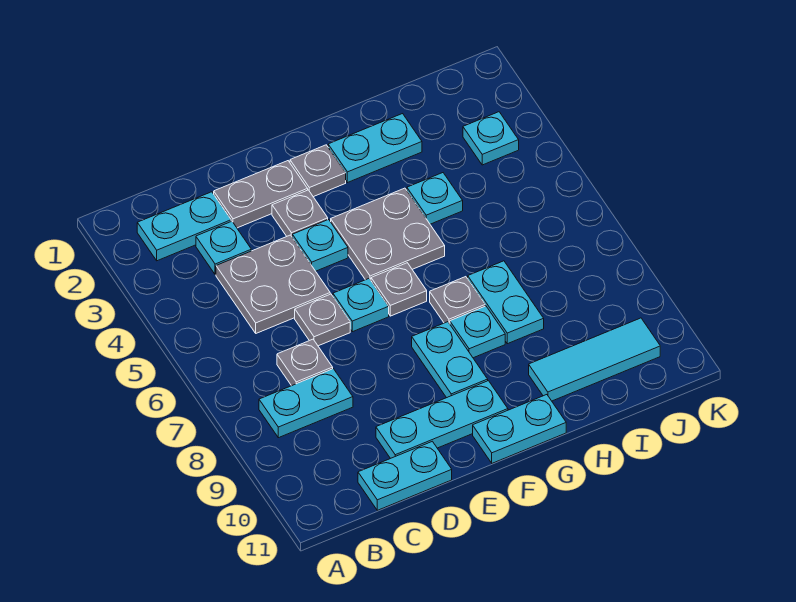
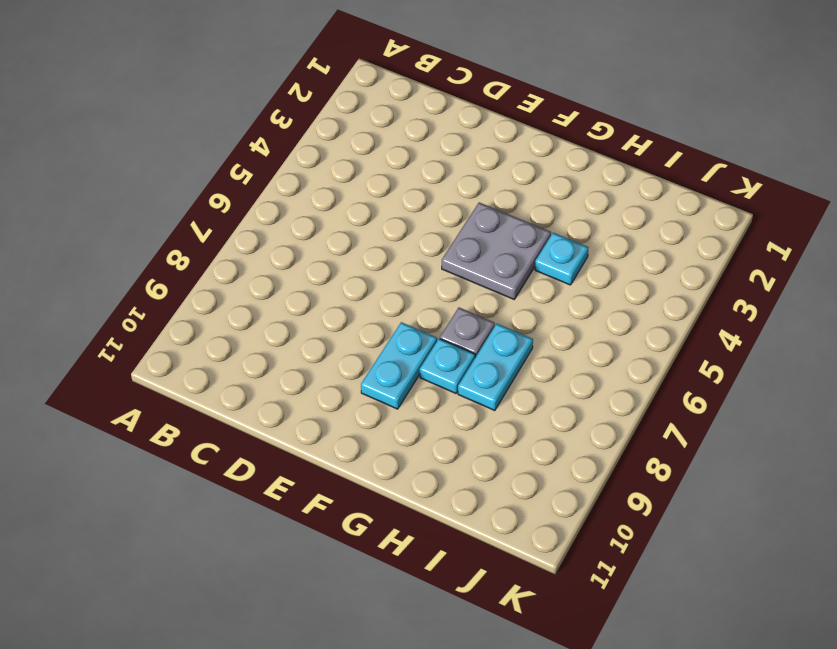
none -> cyan 1x2 plate [137,192,231,261]
none -> cyan 1x2 plate [259,369,353,438]
none -> cyan 1x1 plate [196,221,251,275]

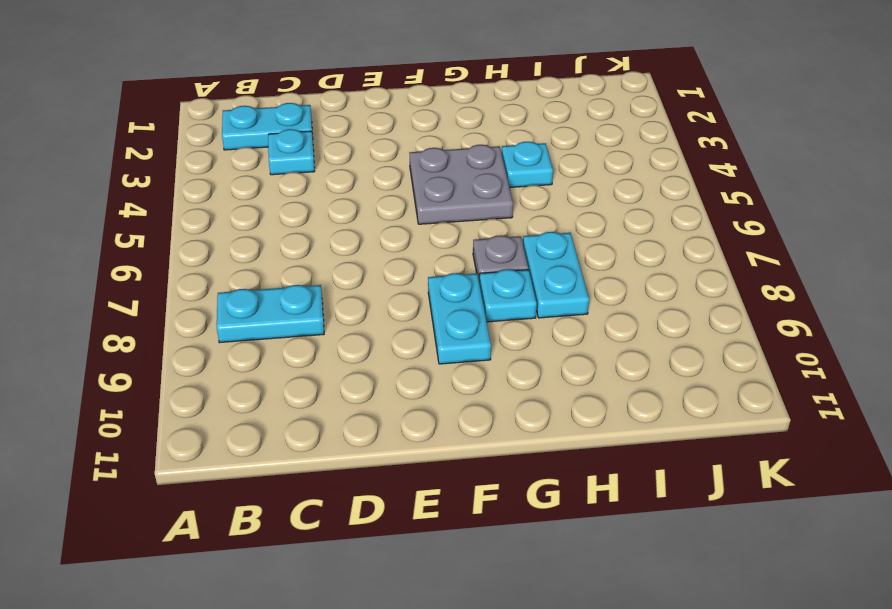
none -> grey 2x2 plate [216,235,330,333]
none -> grey 1x1 plate [277,339,333,386]
none -> cyan 1x2 plate [358,441,452,510]

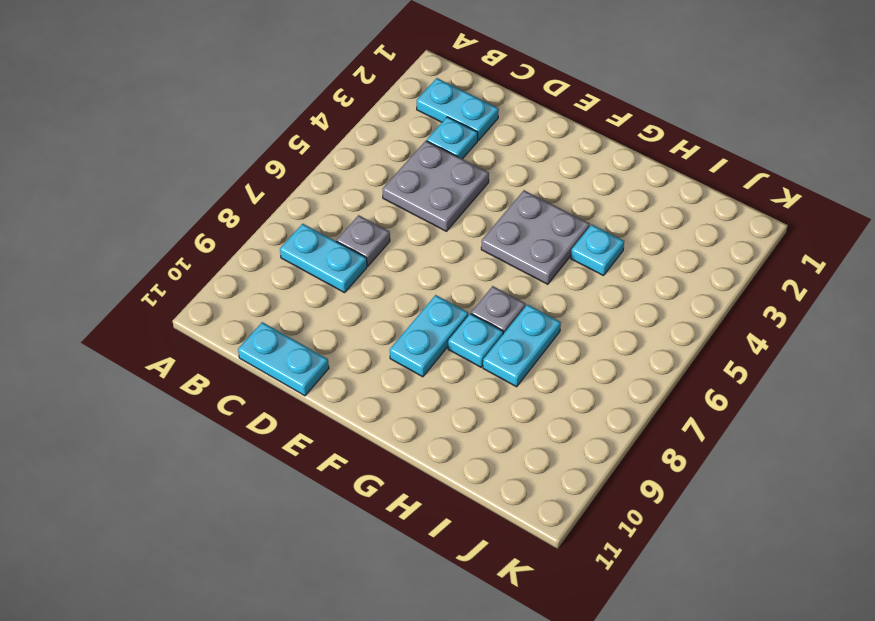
none -> grey 1x2 plate [214,161,308,228]
none -> grey 1x1 plate [295,294,350,346]
none -> cyan 1x3 plate [376,381,508,458]

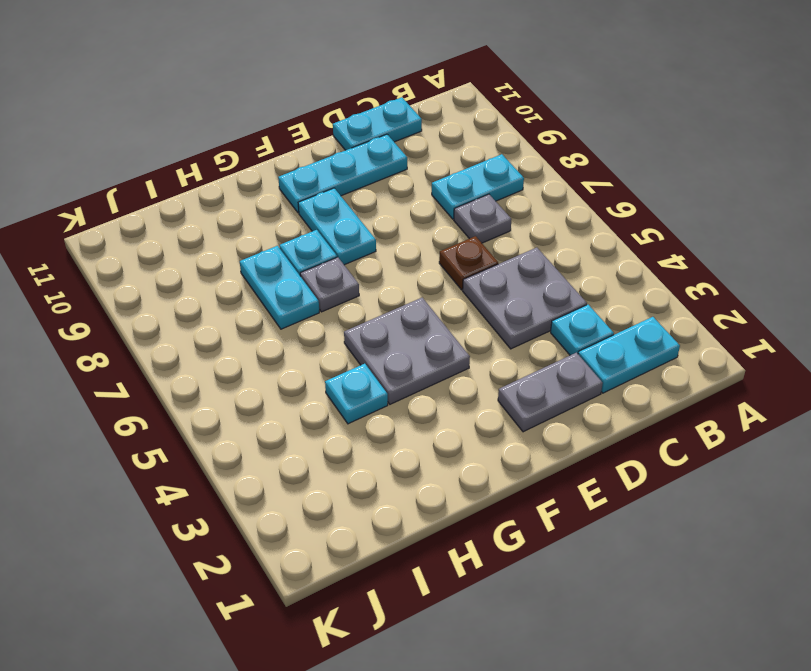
brown 1x1 plate [439,236,498,290] -> grey 1x1 plate [295,294,350,346]
none -> grey 1x1 plate [272,190,328,236]
none -> cyan 1x1 plate [292,219,348,271]
none -> cyan 1x1 plate [333,279,389,332]

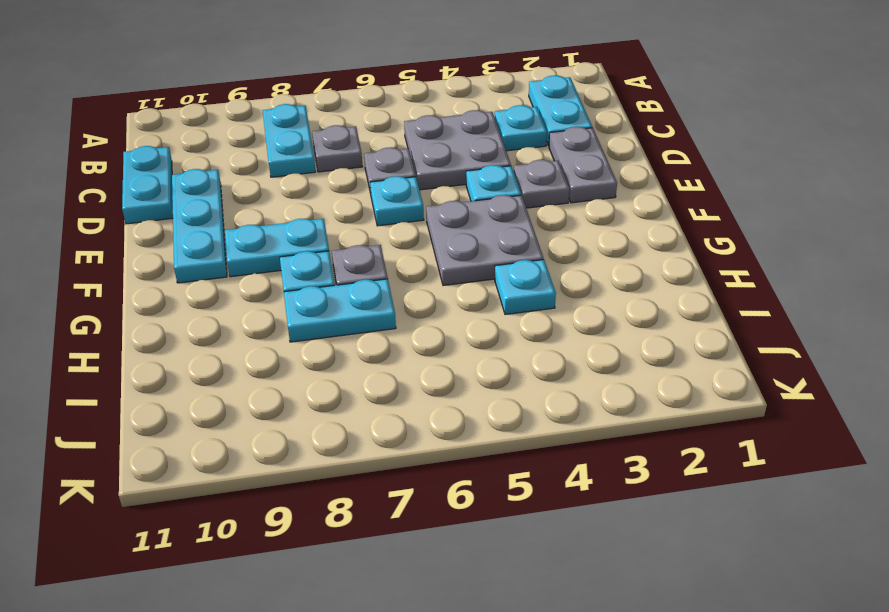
none -> grey 1x1 plate [290,145,346,197]
none -> grey 1x1 plate [371,263,427,316]
none -> cyan 1x2 plate [473,395,566,463]

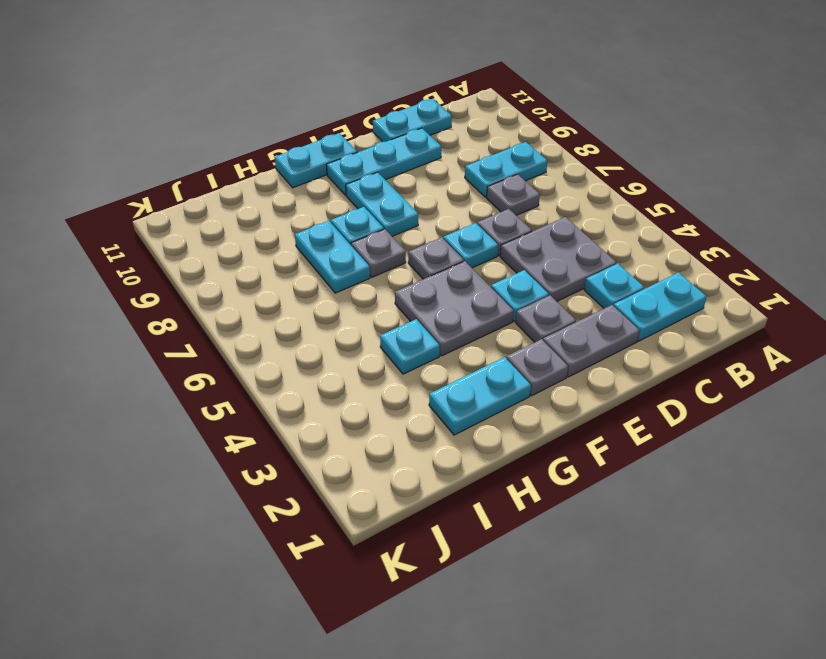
none -> cyan 1x3 tile [529,318,660,401]
none -> cyan 1x1 plate [463,112,519,165]

